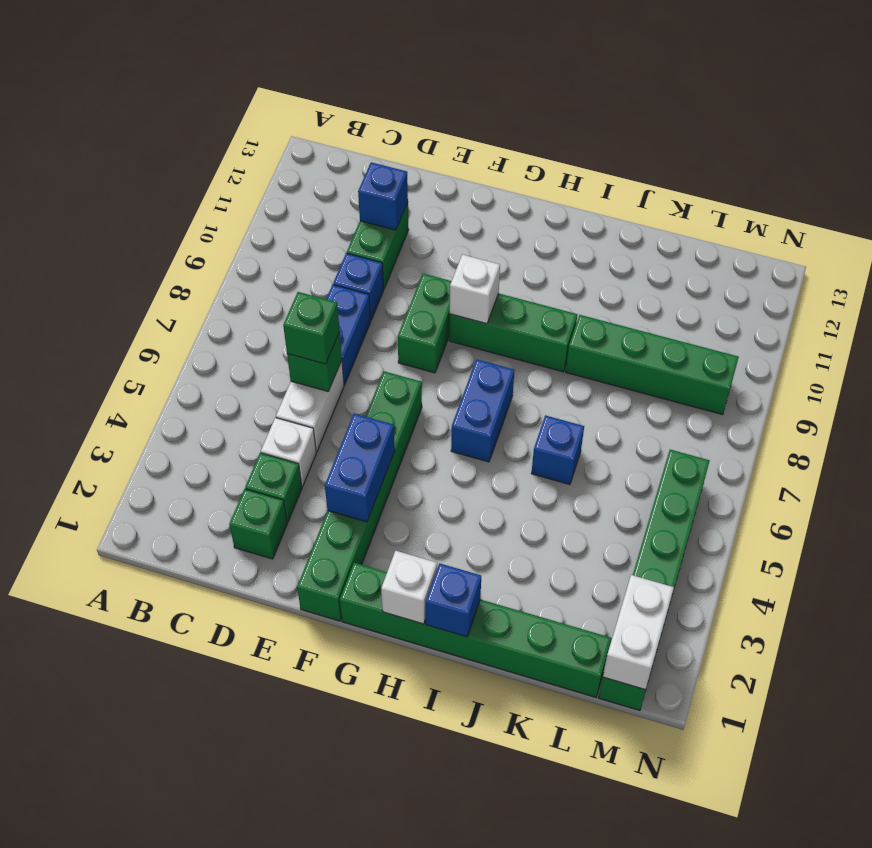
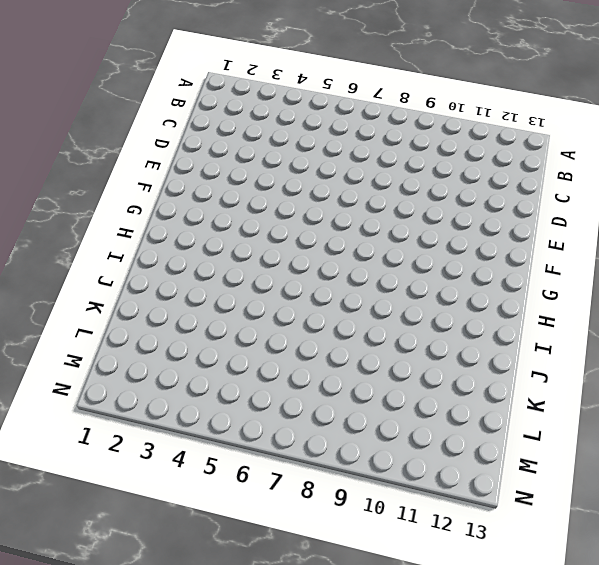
none -> green 1x1 brick [229,489,287,559]
none -> green 1x1 brick [245,453,302,522]
none -> white 1x1 brick [261,418,316,487]

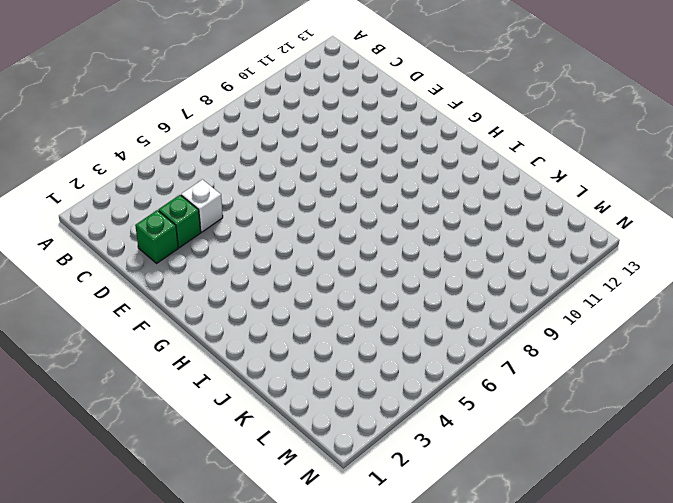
none -> white 1x2 brick [276,361,344,452]
none -> blue 1x2 brick [327,285,371,385]
none -> blue 1x1 brick [333,253,384,320]

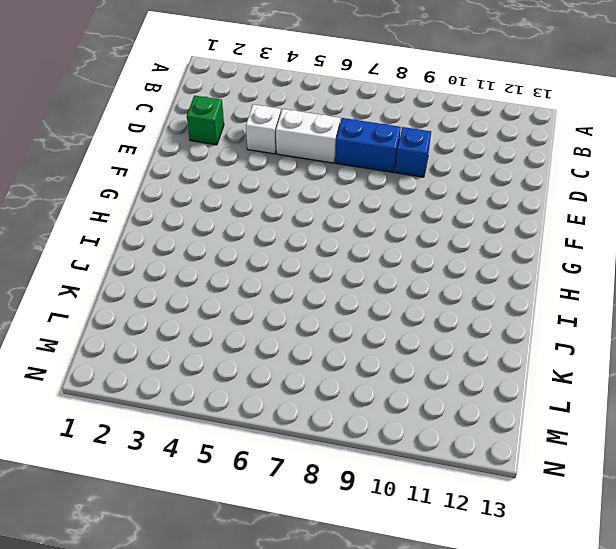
none -> green 1x1 brick [245,453,302,522]
none -> green 1x2 brick [347,202,409,288]
none -> green 1x6 brick [297,371,422,621]

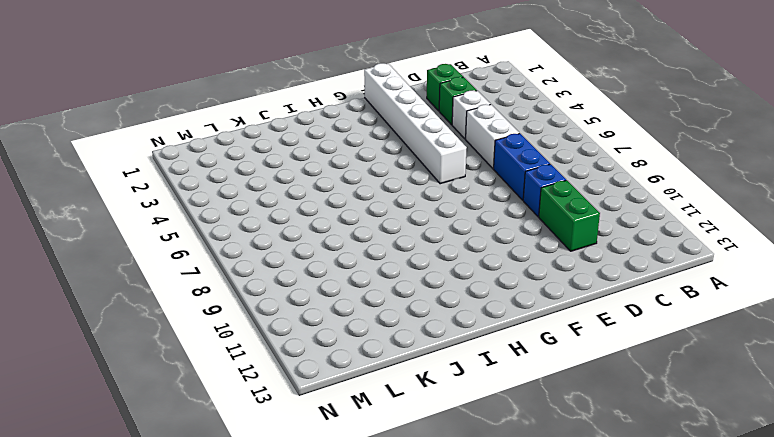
white 1x6 brick [364,63,467,184] -> green 1x6 brick [297,371,422,621]
none -> green 1x2 brick [398,274,452,373]
none -> green 1x6 brick [340,563,612,697]
none -> green 1x3 brick [449,293,577,372]

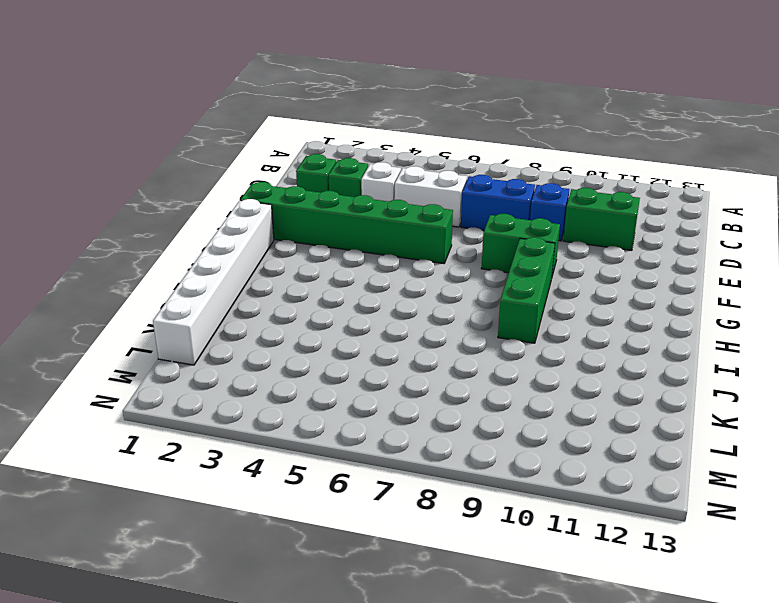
white 1x6 brick [153,199,274,365] -> green 1x6 brick [340,563,612,697]
none -> blue 1x2 brick [451,359,514,462]
none -> blue 1x1 brick [531,415,584,484]
none -> green 1x4 brick [566,315,739,415]

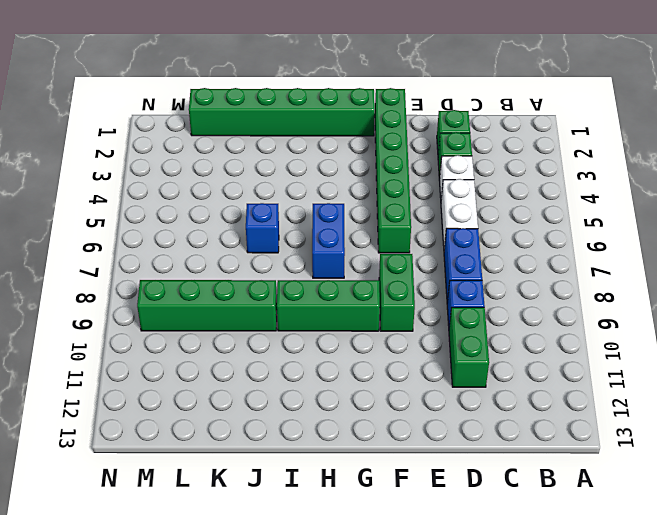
none -> green 1x6 brick [598,450,710,710]
none -> green 1x1 brick [287,332,342,391]
none -> blue 1x1 brick [358,162,408,230]

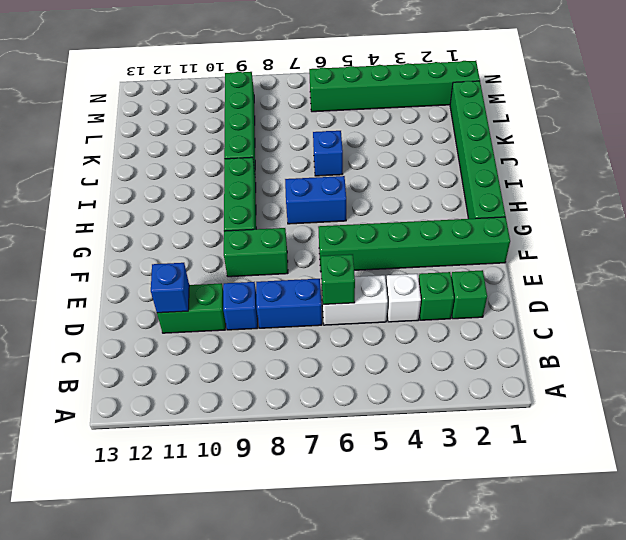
none -> blue 1x2 brick [325,414,395,522]
none -> white 1x1 brick [450,255,500,324]
none -> white 1x1 brick [381,551,437,624]

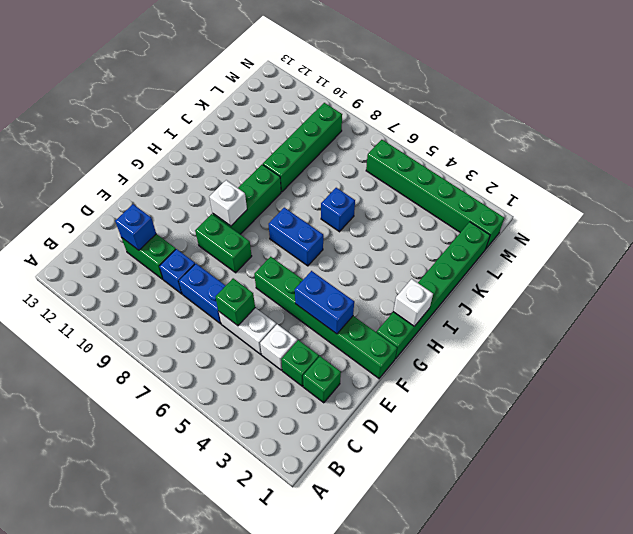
none -> blue 1x1 brick [426,563,481,637]
none -> white 1x2 brick [603,575,674,690]
none -> green 1x1 brick [283,292,340,364]

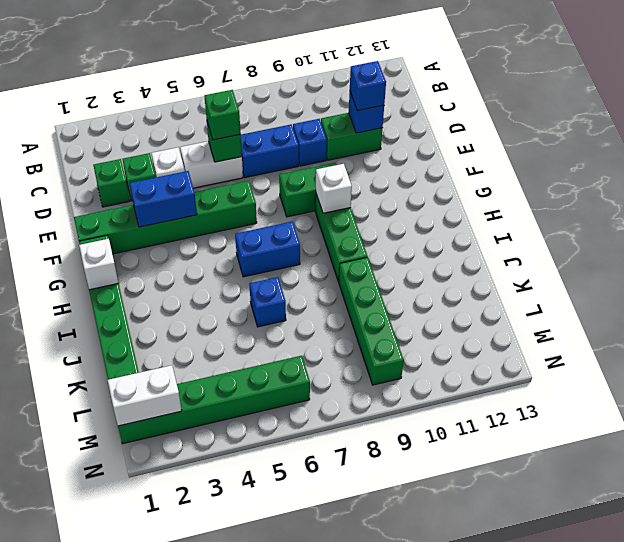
blue 1x1 brick [350,61,386,111] -> blue 1x1 brick moved to [426,563,481,637]

